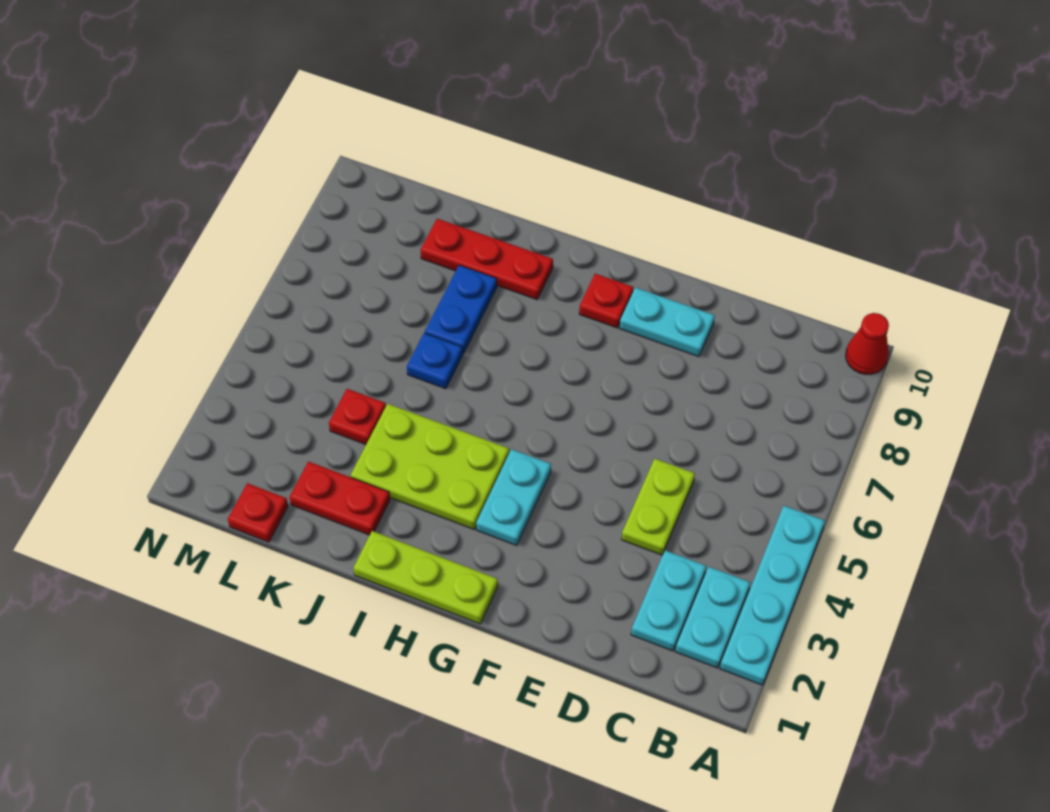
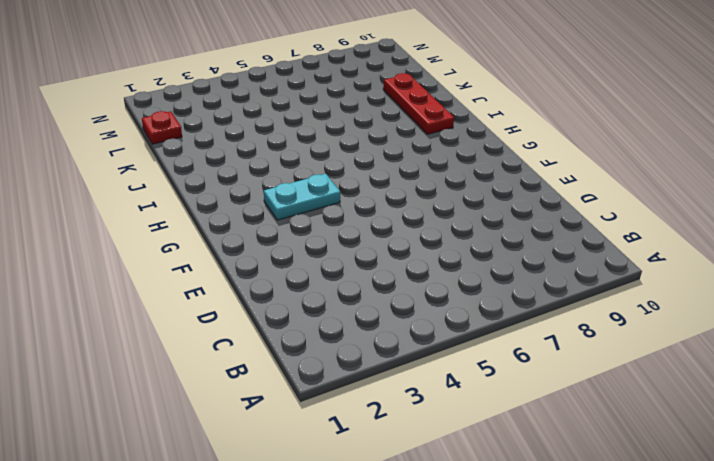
none -> cyan 1x4 plate [720,506,825,685]
none -> red 1x1 cone [846,313,889,374]
none -> cyan 1x2 plate [675,567,750,668]

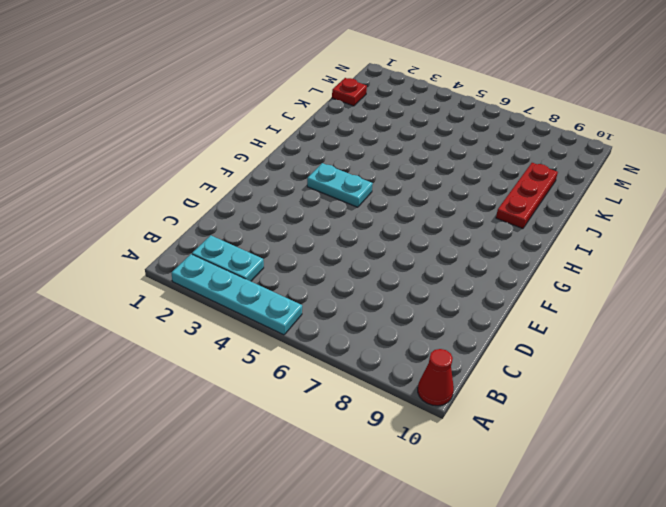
none -> cyan 1x2 plate [631,550,706,651]
none -> lime 1x2 plate [622,459,695,555]
none -> cyan 1x2 plate [620,288,715,357]

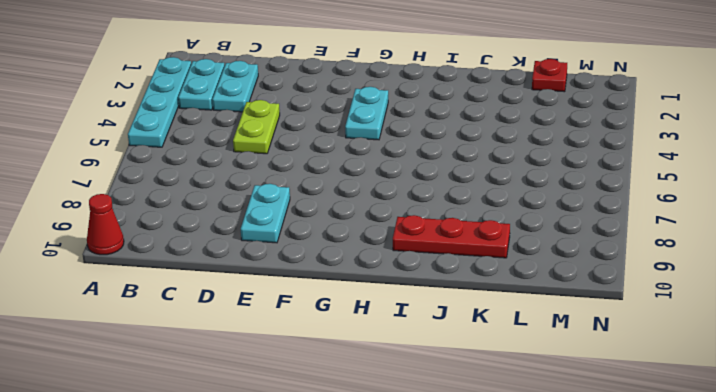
cyan 1x2 plate [241,184,290,243] -> cyan 1x2 plate turned to [620,288,715,357]
none -> lime 1x3 plate [353,531,498,624]
none -> red 1x1 plate [579,274,633,328]
none -> lime 2x3 plate [350,404,509,529]

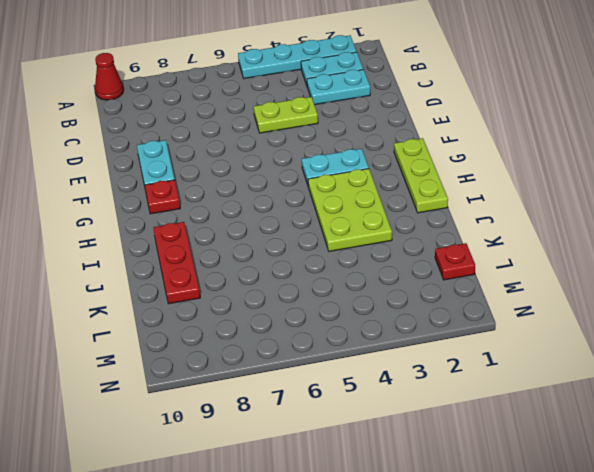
none -> red 1x2 plate [289,462,390,535]
none -> blue 1x1 plate [407,333,463,389]
none -> blue 1x2 plate [425,265,497,353]

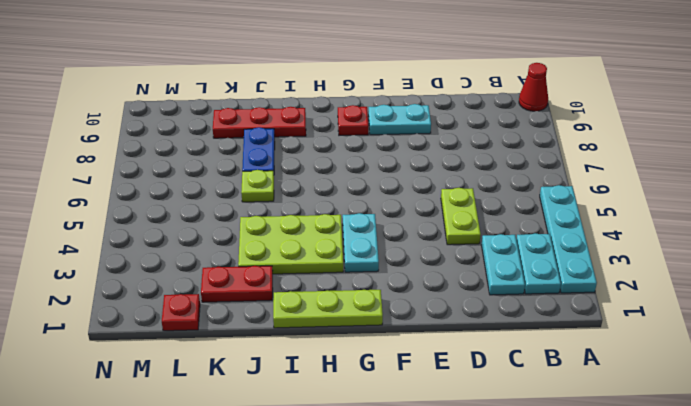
lime 1x1 plate [241,170,274,202] -> blue 1x1 plate [407,333,463,389]
none -> red 1x1 plate [329,389,386,444]

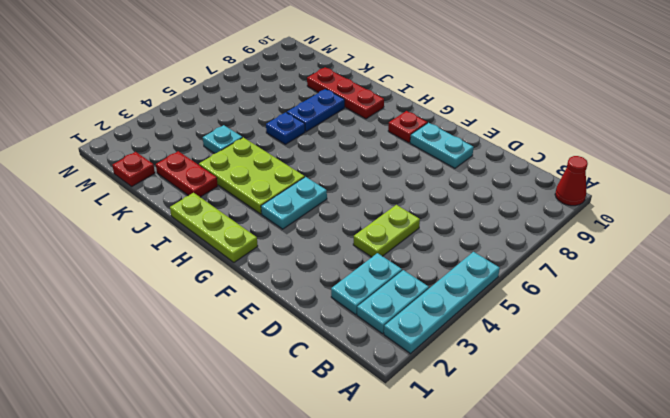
cyan 1x1 plate [203,125,242,154] -> red 1x1 plate [329,389,386,444]

